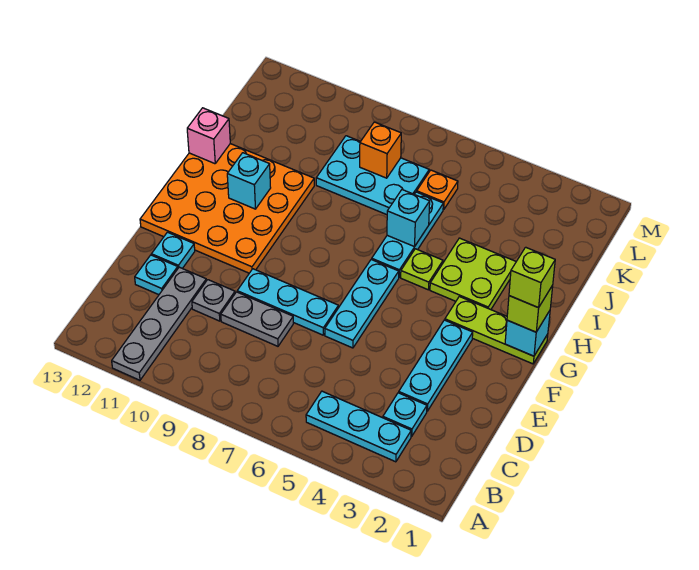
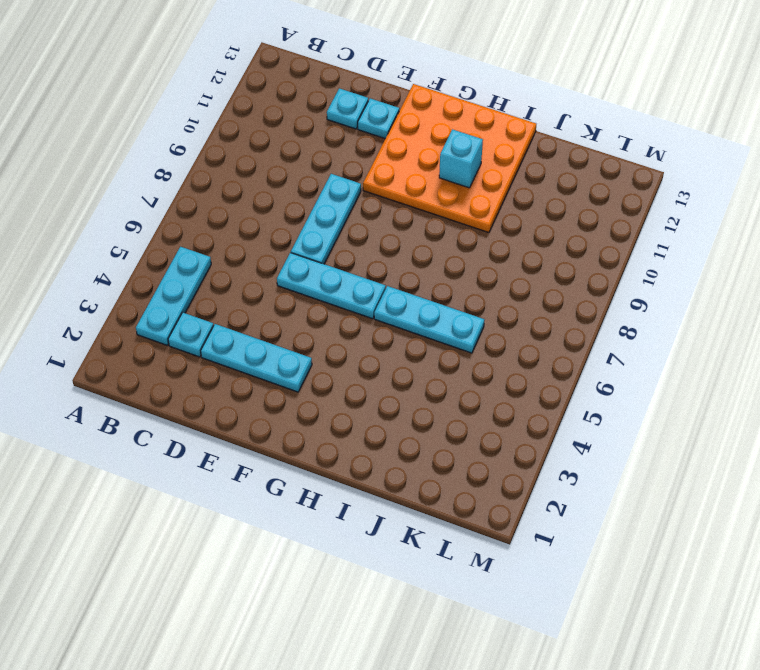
none -> grey 1x4 plate [112,267,206,380]
none -> grey 1x2 plate [221,292,293,346]
none -> grey 1x1 plate [192,280,235,321]

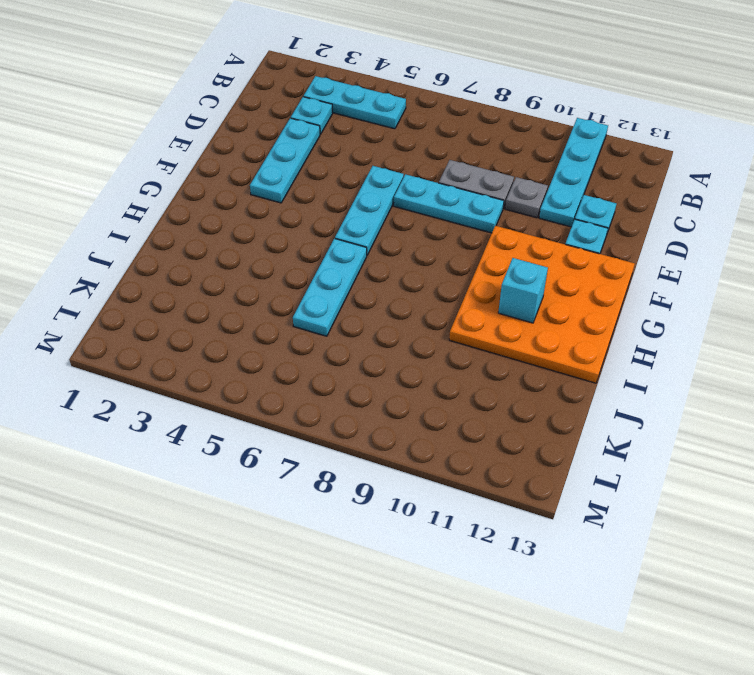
cyan 1x4 plate [539,118,608,227] -> grey 1x4 plate [112,267,206,380]
none -> lime 1x3 plate [445,297,548,364]
none -> lime 2x2 plate [430,238,516,310]
none -> lime 1x1 plate [401,249,443,290]

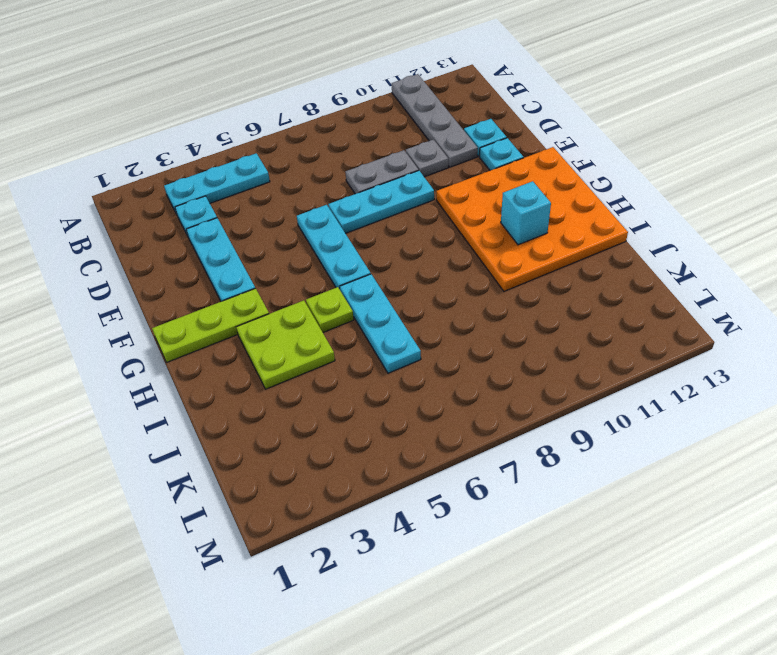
none -> cyan 2x3 plate [316,136,429,215]
none -> orange 1x1 plate [417,170,458,210]
none -> cyan 1x1 brick [505,311,550,356]

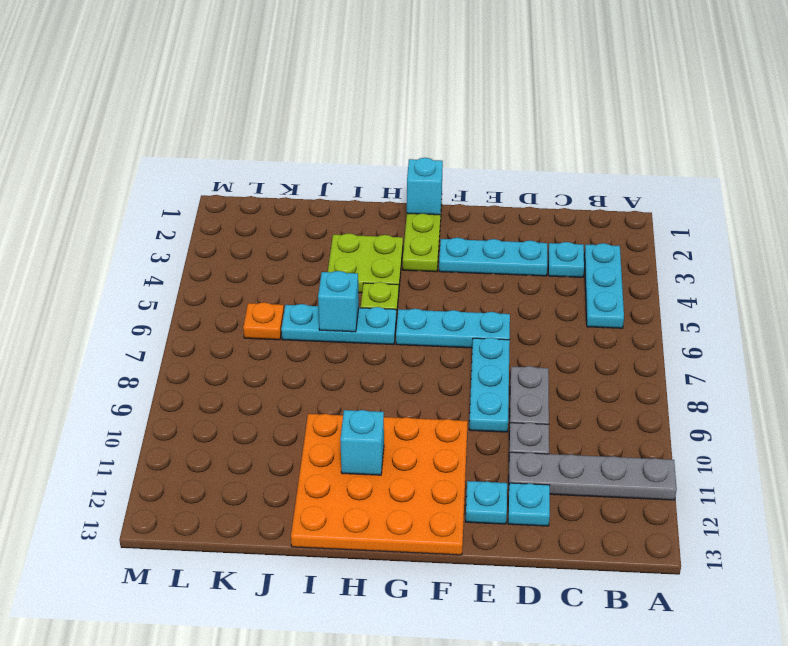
none -> cyan 2x3 plate [316,136,429,215]
none -> pink 1x1 brick [187,108,230,164]
none -> orange 1x1 brick [360,122,401,178]

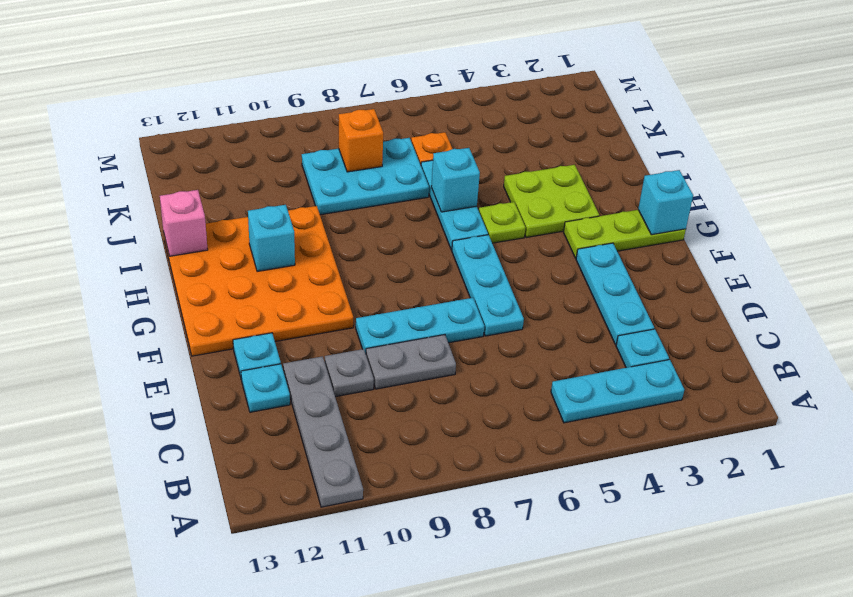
none -> lime 1x1 brick [507,285,553,332]
none -> lime 1x1 brick [509,247,555,308]

